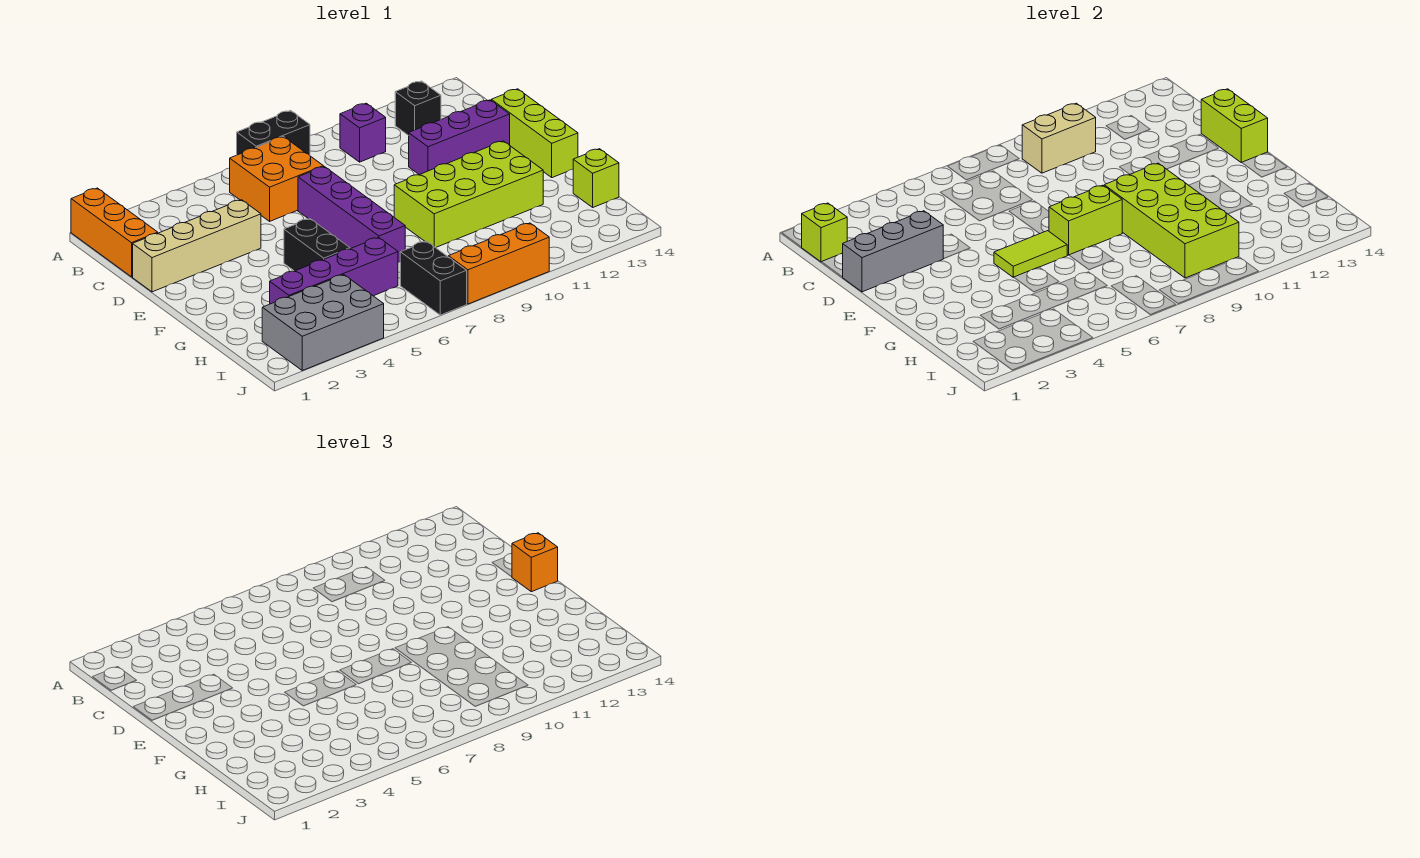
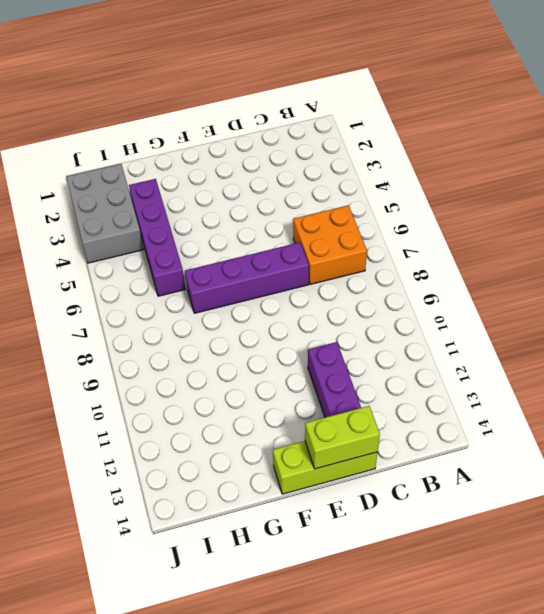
none -> orange 1x3 brick [71,188,158,277]
none -> black 1x2 brick [237,111,310,155]
none -> purple 1x1 brick [340,103,386,162]

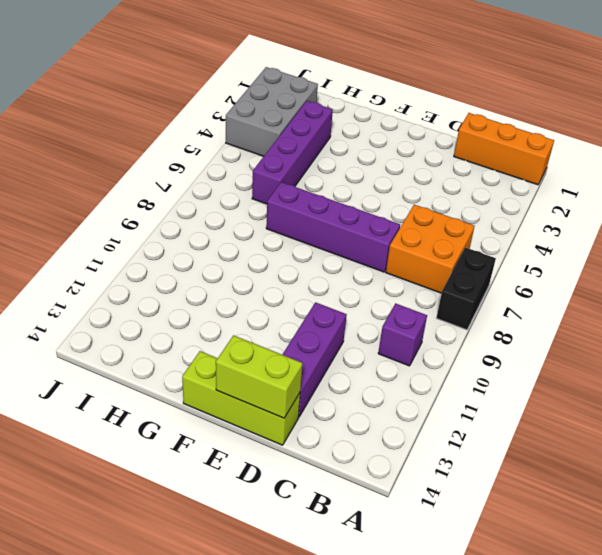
none -> black 1x1 brick [395,81,441,136]
none -> tan 1x4 brick [133,200,261,292]
none -> black 1x2 brick [284,219,350,271]

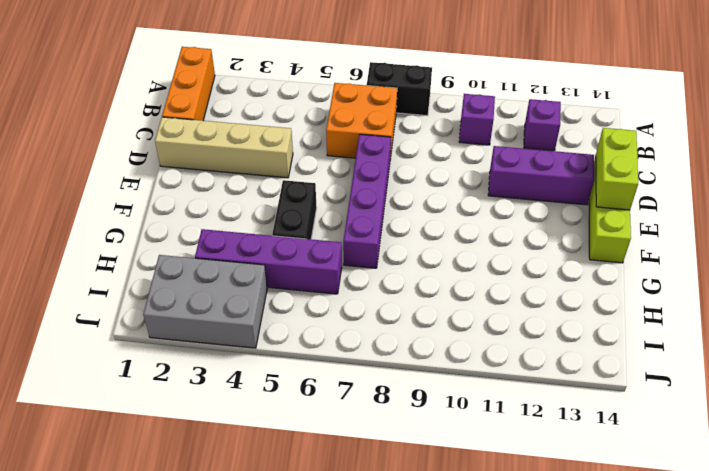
purple 1x1 brick [524,99,561,151] -> black 1x1 brick [395,81,441,136]
none -> lime 2x4 brick [394,141,543,248]
none -> lime 1x1 brick [573,149,619,207]
none -> black 1x2 brick [400,241,467,315]

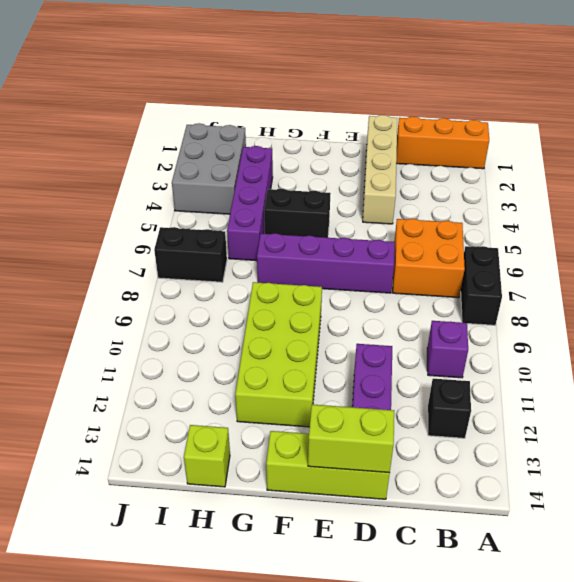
none -> orange 1x3 brick [448,223,549,304]
none -> lime 1x1 brick [802,203,847,262]
none -> tan 1x2 brick [1022,103,1096,173]

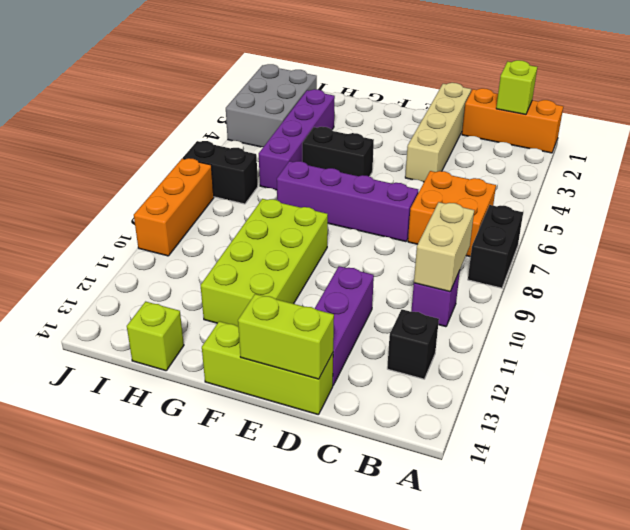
none -> grey 1x3 brick [842,211,943,292]
none -> lime 1x2 tile [994,231,1067,277]
none -> lime 1x2 brick [1049,185,1122,255]

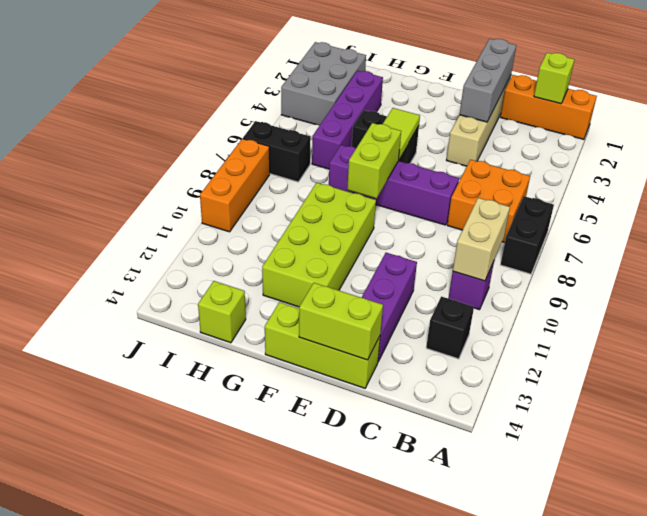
none -> lime 2x4 brick [1104,163,1239,278]
none -> orange 1x1 brick [512,533,558,592]

